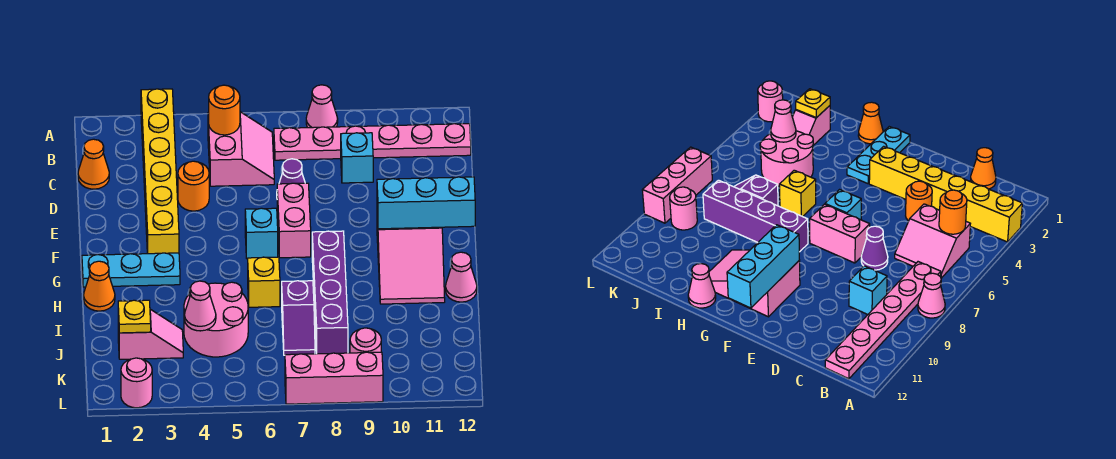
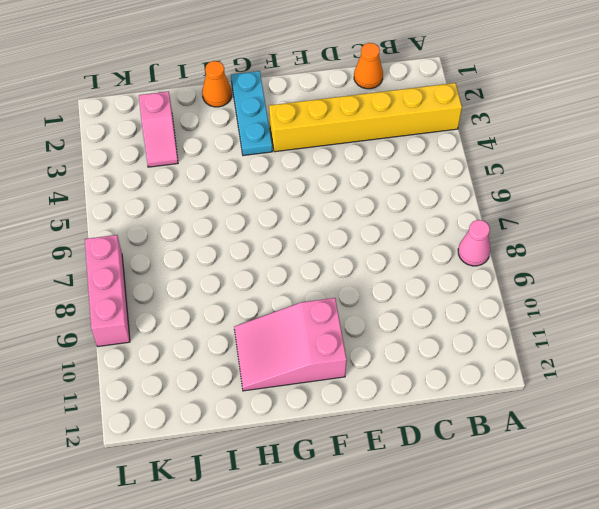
none -> pink 2x2 slope [208,112,274,186]
none -> pink 1x6 plate [274,124,471,160]
none -> cyan 1x1 brick [341,133,373,183]

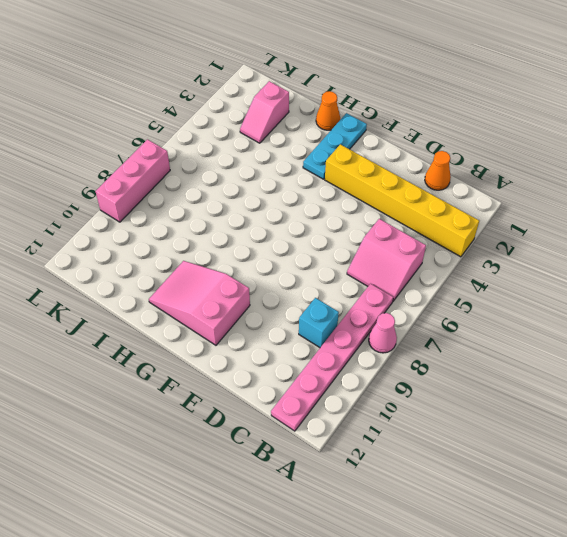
none -> orange 1x1 round brick [178,161,209,211]
none -> purple 1x1 cone [279,159,305,184]
none -> pink 1x2 brick [277,183,311,258]

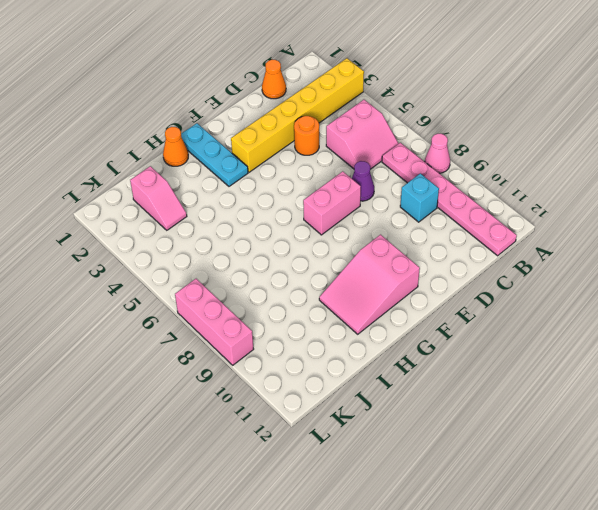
none -> cyan 1x1 brick [245,208,278,259]
none -> purple 1x4 brick [312,231,348,354]
none -> yellow 1x1 brick [248,257,280,307]

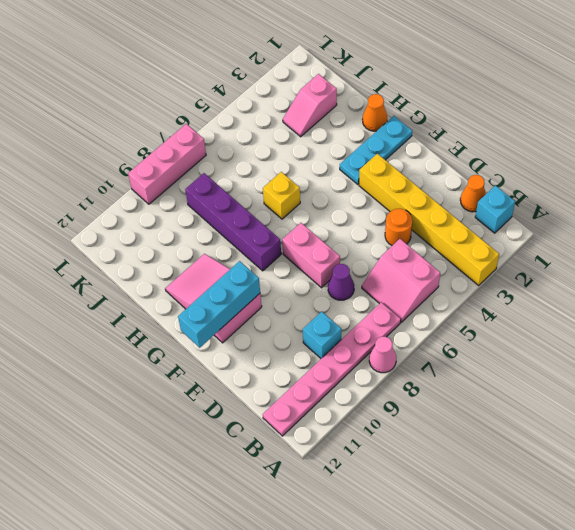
cyan 1x1 brick [475,186,515,233] -> cyan 1x1 brick moved to [245,208,278,259]
none -> pink 1x1 cone [446,252,477,302]
none -> pink 2x2 round brick [184,282,248,357]
none -> purple 1x2 slope [282,281,315,355]

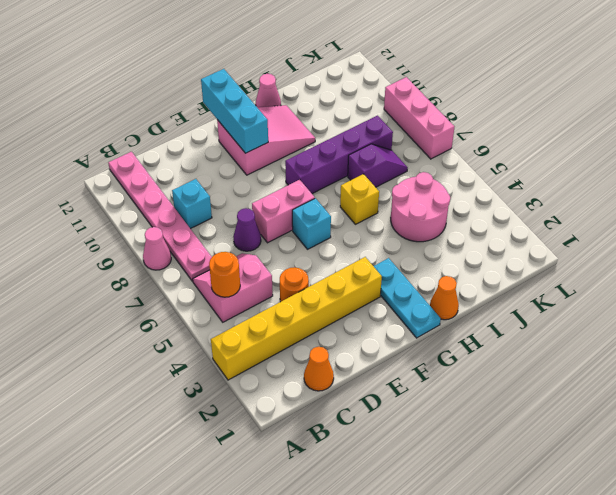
none -> pink 1x2 slope [118,310,183,359]
none -> pink 1x1 round brick [350,328,381,353]
none -> pink 1x1 round brick [121,358,152,408]

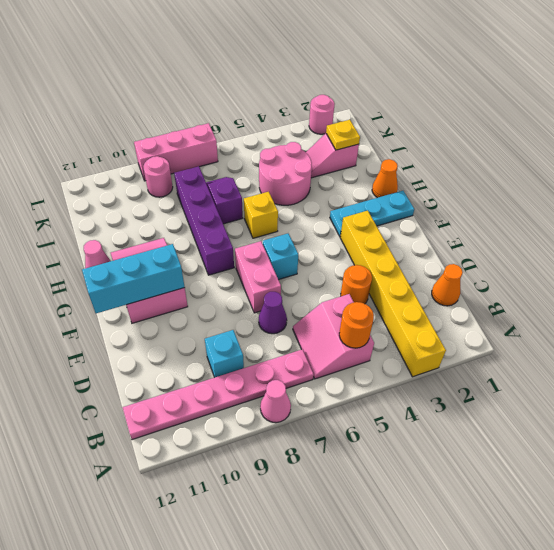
none -> pink 1x1 cone [185,281,216,331]

